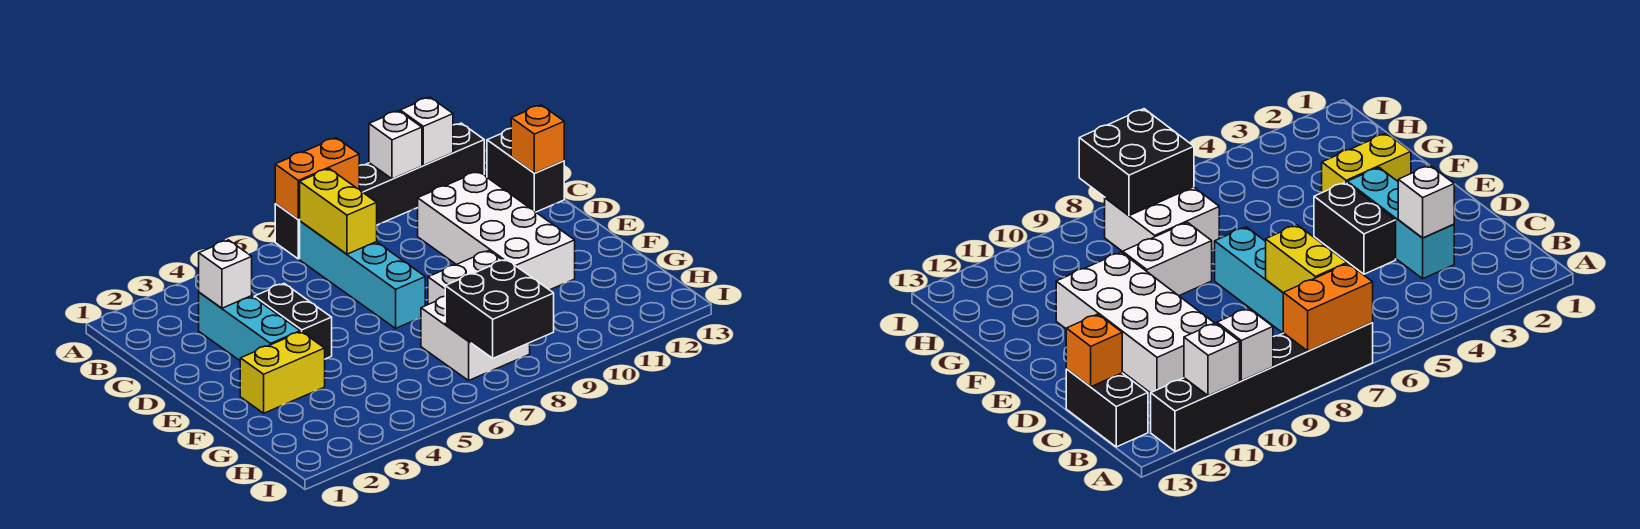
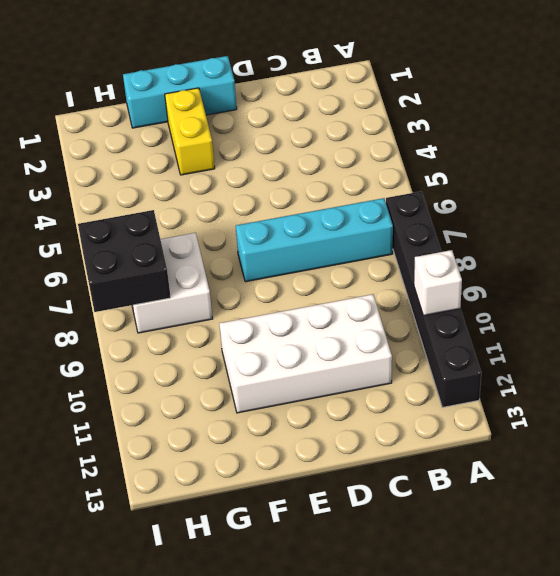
cyan 1x3 brick [123,56,237,128] -> cyan 1x3 brick moved to [199,292,300,360]
none -> black 1x2 brick [487,128,564,212]
none -> black 1x2 brick [254,284,332,359]
none -> white 1x2 brick [428,251,502,304]

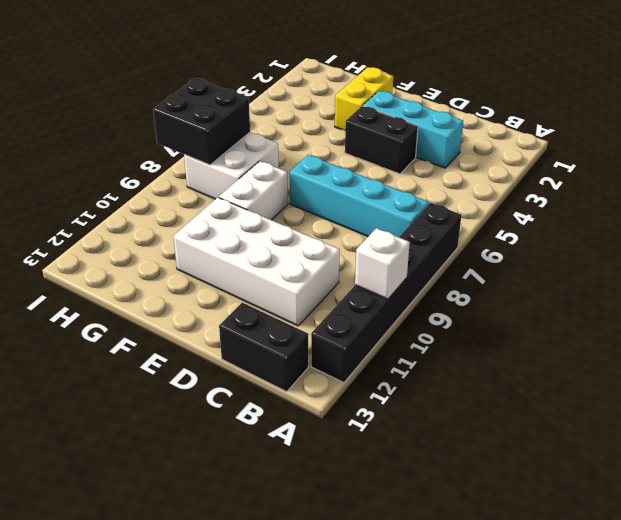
none -> orange 1x2 brick [275,138,359,220]
none -> white 1x1 brick [400,97,453,165]
none -> yellow 1x2 brick [300,169,377,254]

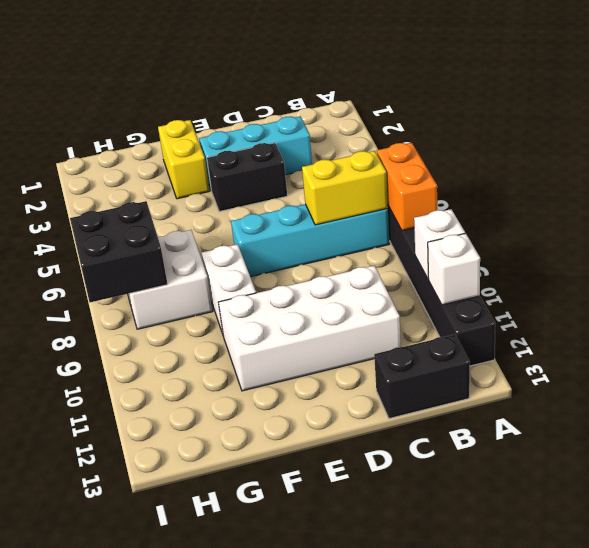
none -> white 1x1 brick [199,240,252,308]
none -> orange 1x1 brick [511,105,564,173]

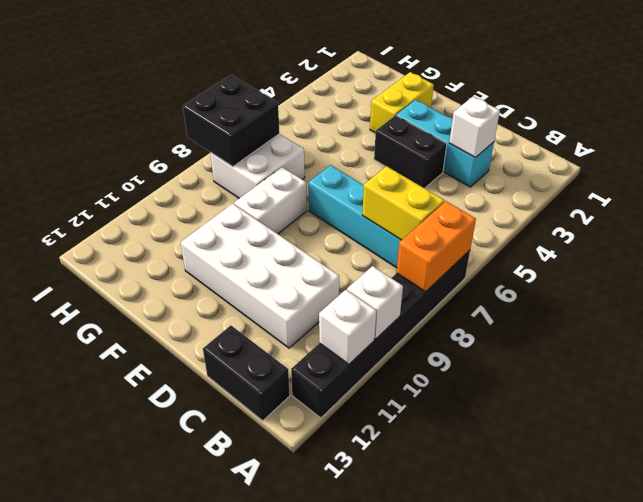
none -> orange 1x1 brick [511,105,564,173]

